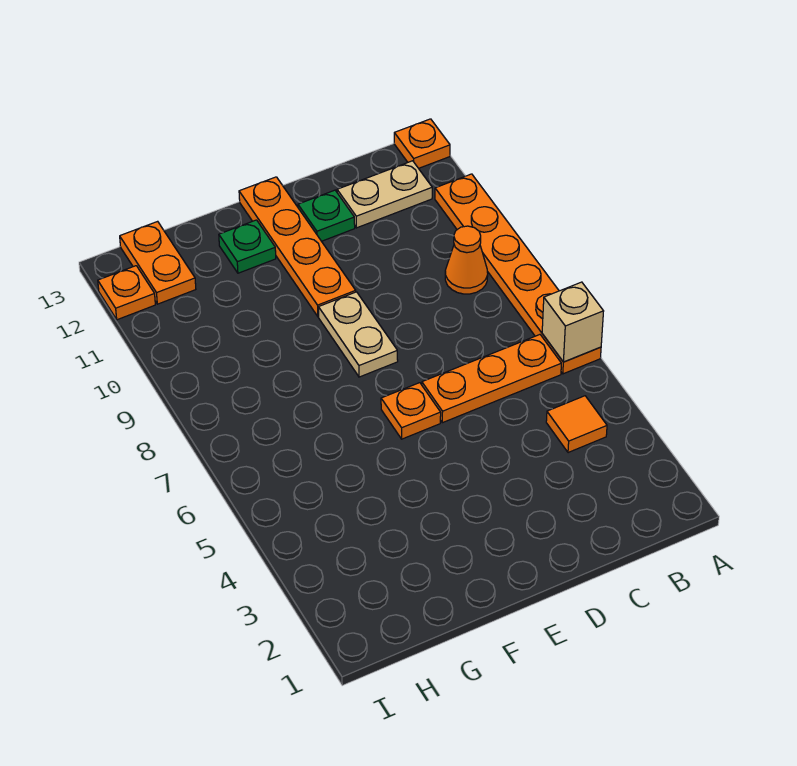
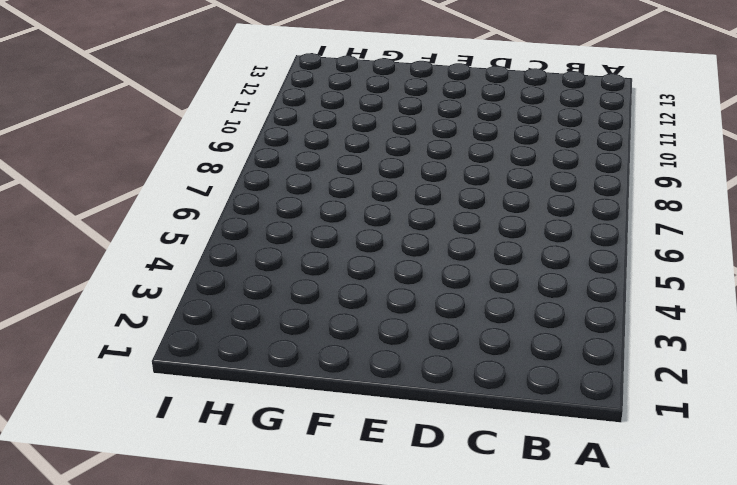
none -> orange 1x6 plate [435,174,601,374]
none -> orange 1x1 plate [394,119,450,168]
none -> orange 1x1 tile [546,396,607,453]

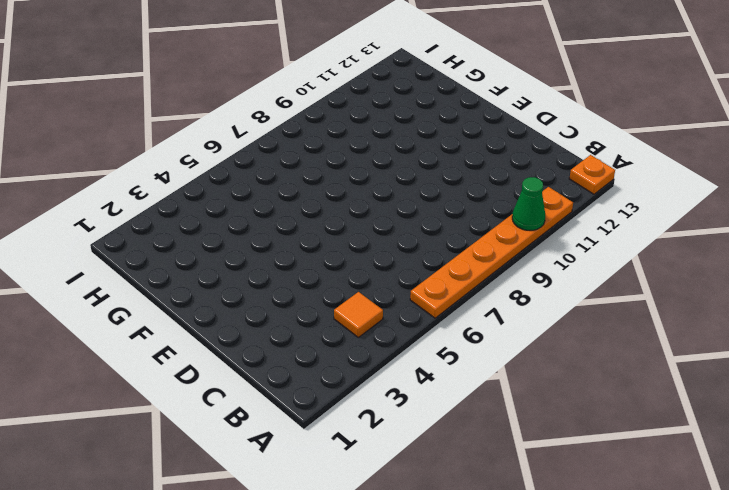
green 1x1 cone [512,177,545,230] -> none
none -> orange 1x3 plate [422,335,561,423]
none -> orange 1x1 cone [445,226,488,294]
none -> tan 1x2 plate [337,161,432,228]

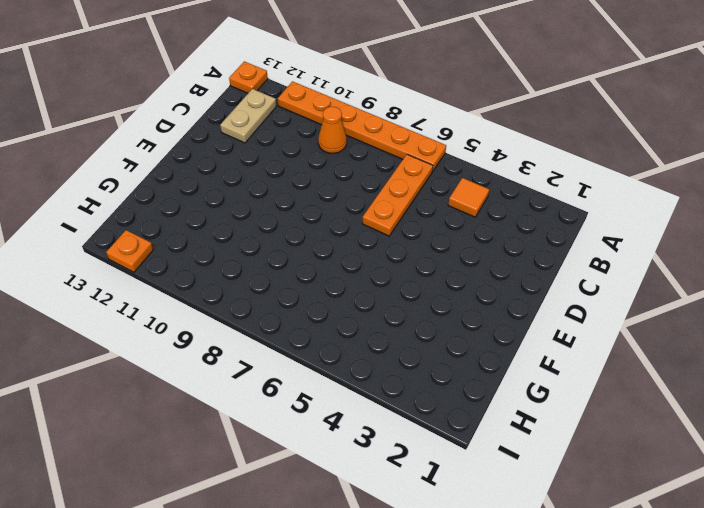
none -> green 1x1 plate [298,190,355,241]
none -> orange 1x1 plate [381,383,441,439]
none -> tan 1x2 plate [319,292,398,377]

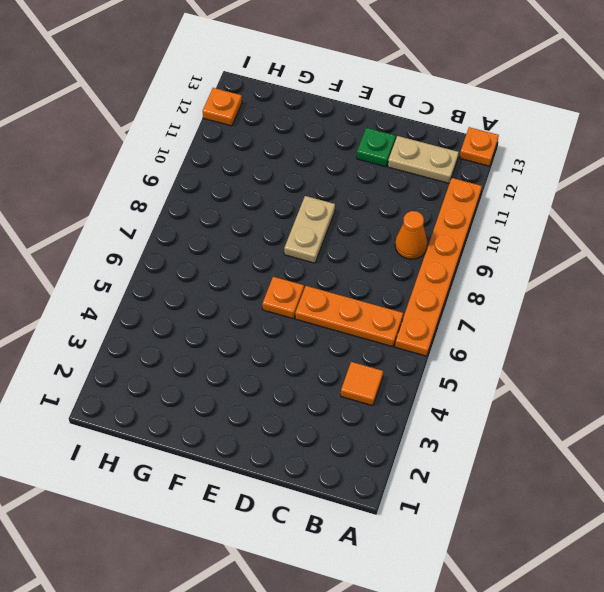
none -> orange 1x4 plate [239,177,356,317]
none -> green 1x1 plate [219,220,276,273]
none -> orange 1x2 plate [120,221,196,304]

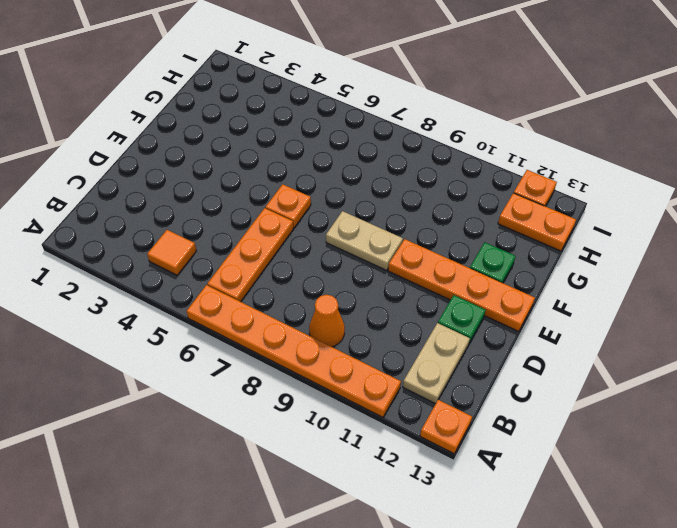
none -> tan 1x1 brick [542,282,604,362]

